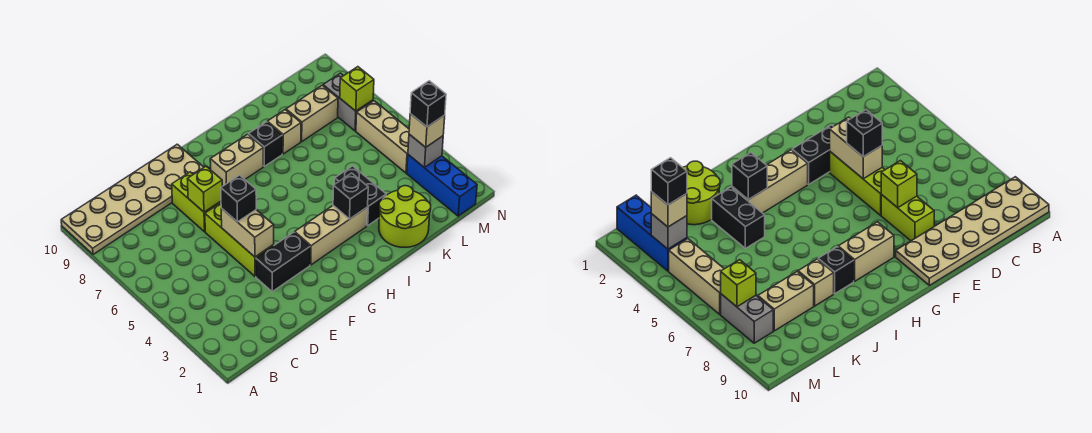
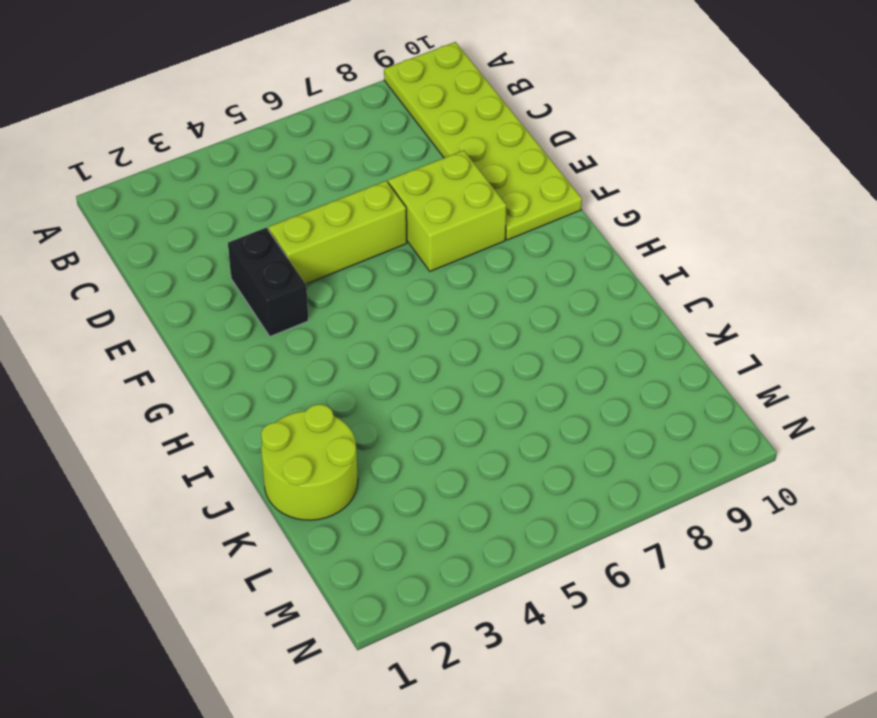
lime 2x6 plate [384,42,582,240] -> tan 2x6 plate [61,144,204,254]
lime 2x2 brick [388,150,506,271] -> lime 1x2 brick [172,172,221,232]
none -> tan 1x3 brick [295,206,368,265]
none -> tan 1x2 brick [210,134,264,186]
none -> black 1x1 brick [249,122,282,166]

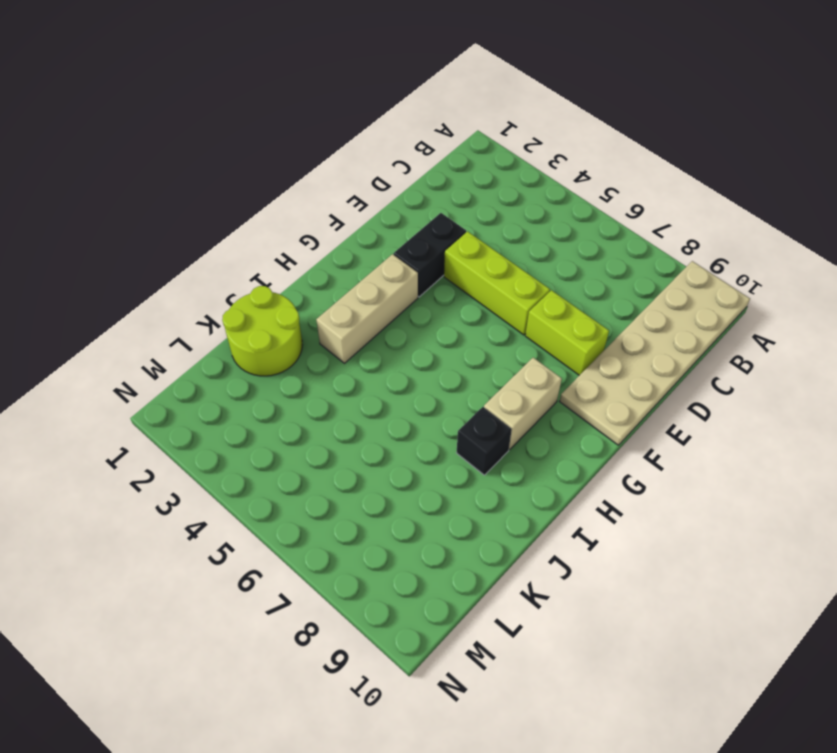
none -> black 1x2 brick [335,166,386,225]
none -> tan 1x1 brick [267,110,301,154]
none -> tan 1x2 brick [286,85,338,141]

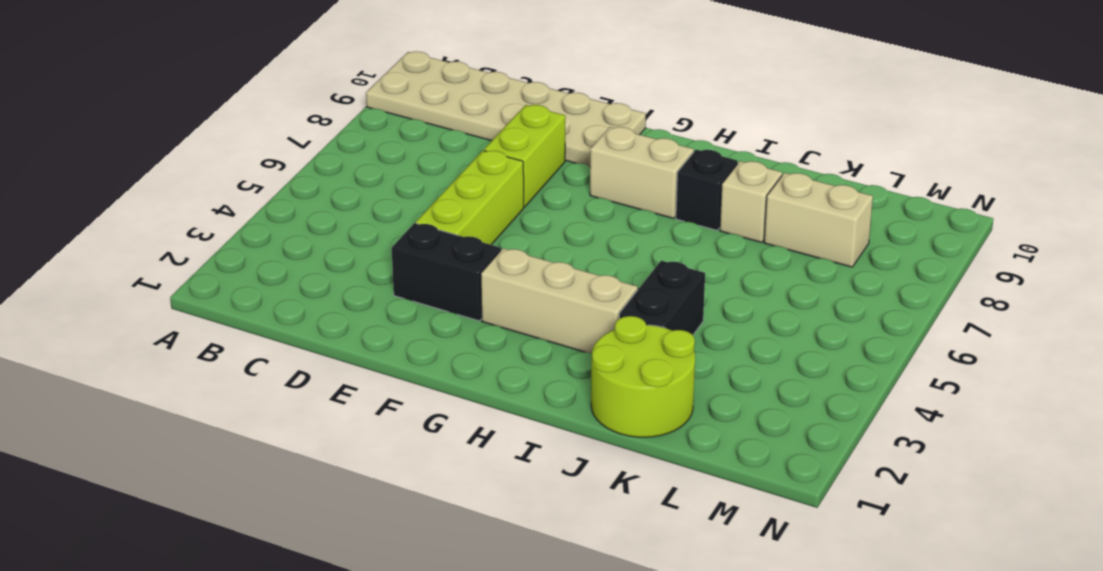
none -> blue 1x3 brick [407,155,477,216]
none -> tan 1x3 brick [356,101,409,173]
none -> grey 1x2 brick [323,73,373,131]

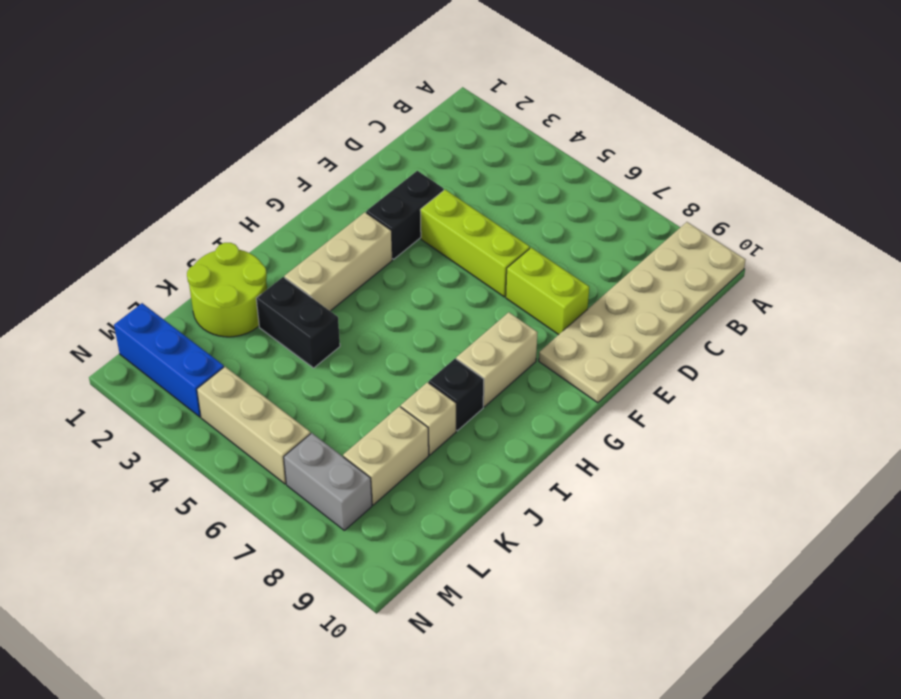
none -> tan 1x2 brick [221,208,274,257]
none -> lime 1x1 brick [188,166,222,212]
none -> black 1x1 brick [333,173,368,219]

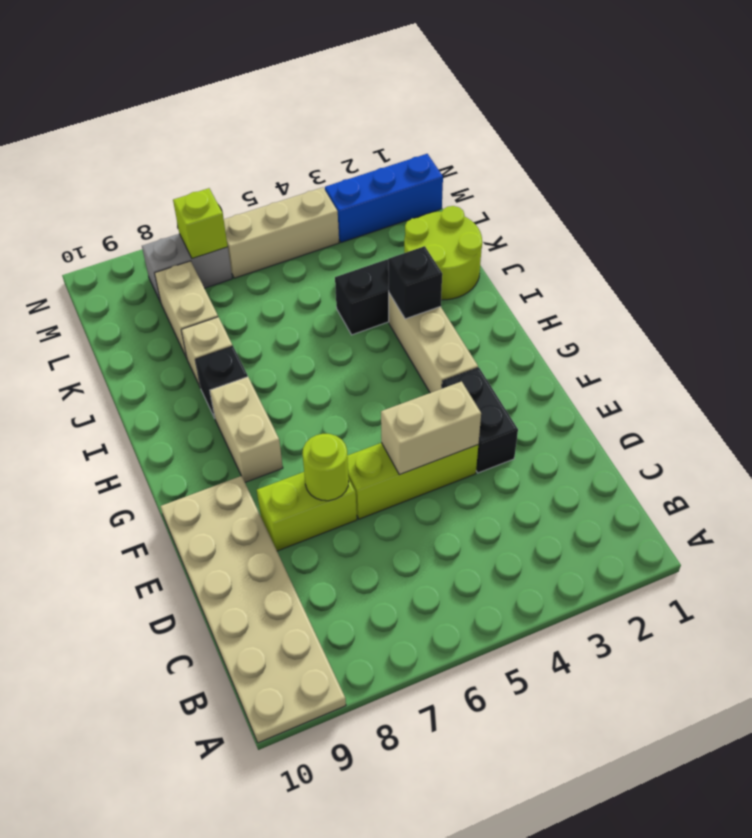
lime 1x1 round brick [302,434,349,501] -> lime 1x1 brick [188,166,222,212]
none -> grey 1x1 brick [408,134,443,167]
none -> black 1x1 brick [221,175,256,222]
none -> tan 1x1 brick [409,114,445,147]

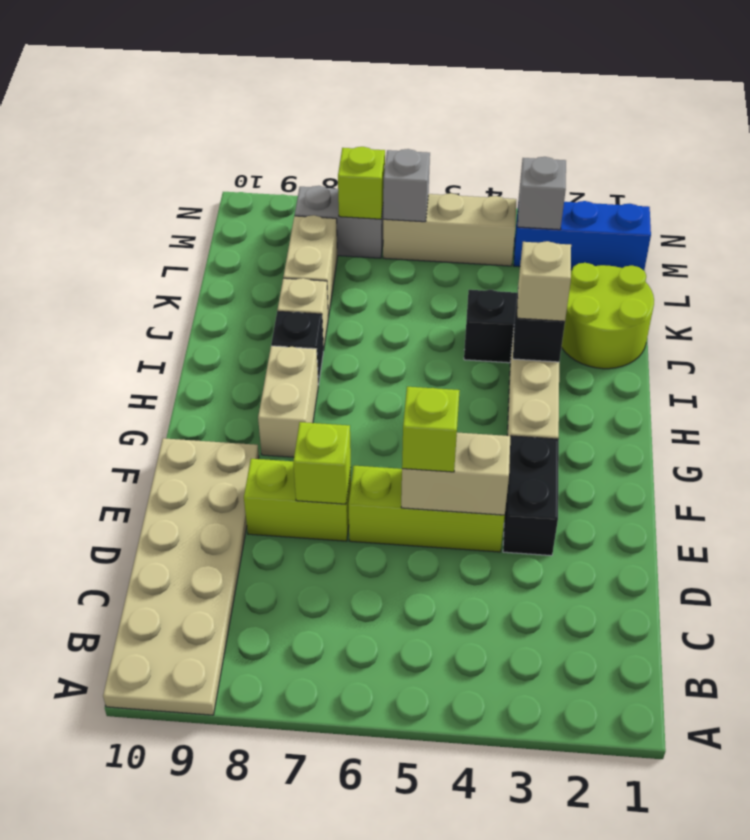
lime 1x1 brick [402,387,460,472] -> black 1x1 brick [221,175,256,222]
tan 1x1 brick [517,241,571,321] -> tan 1x1 brick moved to [409,114,445,147]
grey 1x1 brick [383,149,430,222] -> none
none -> black 1x1 brick [410,81,446,127]

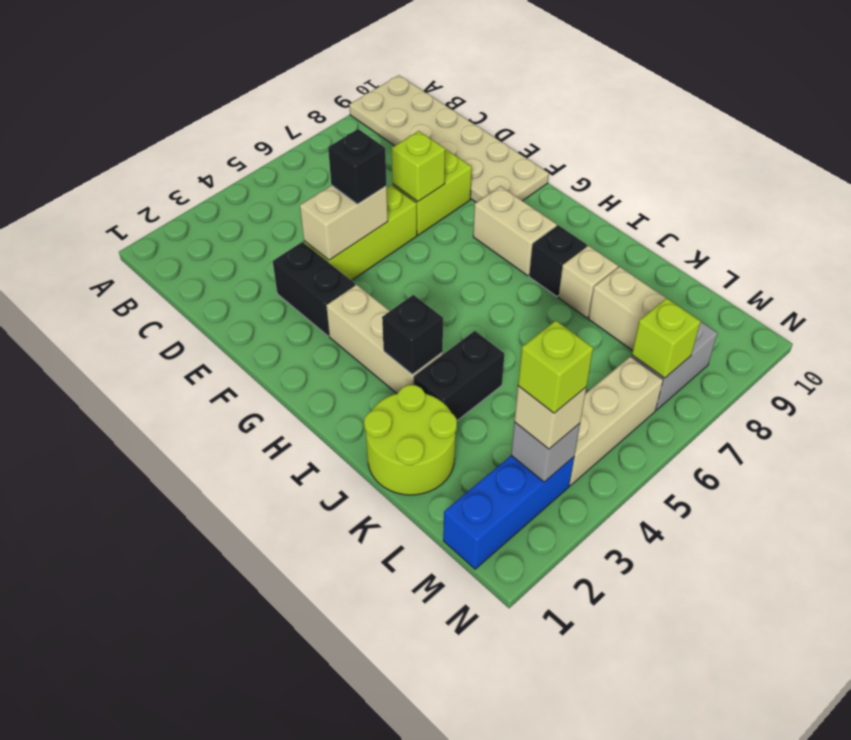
lime 1x1 brick [518,321,593,413] -> black 1x1 brick [410,81,446,127]

